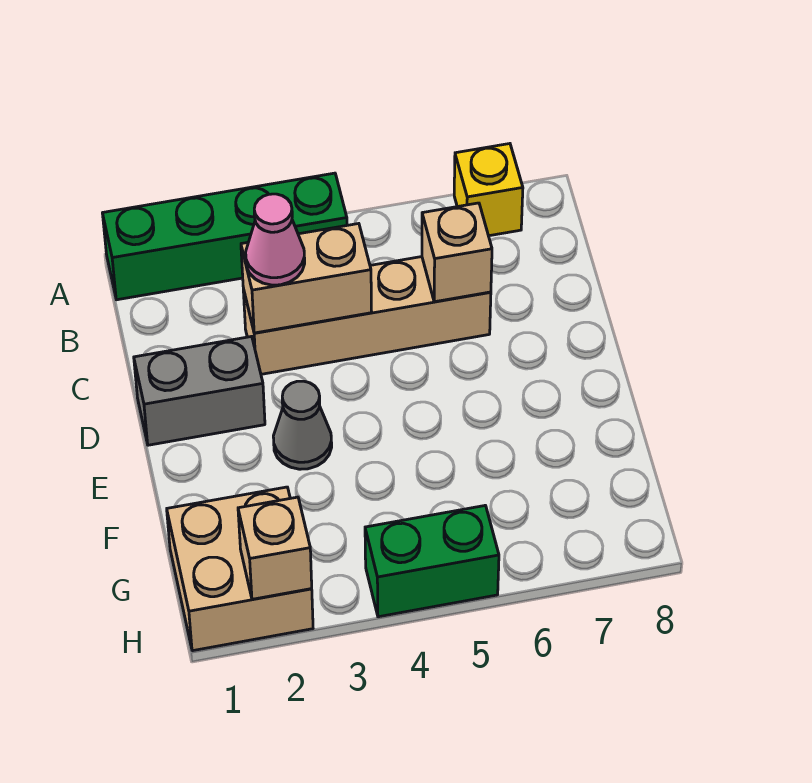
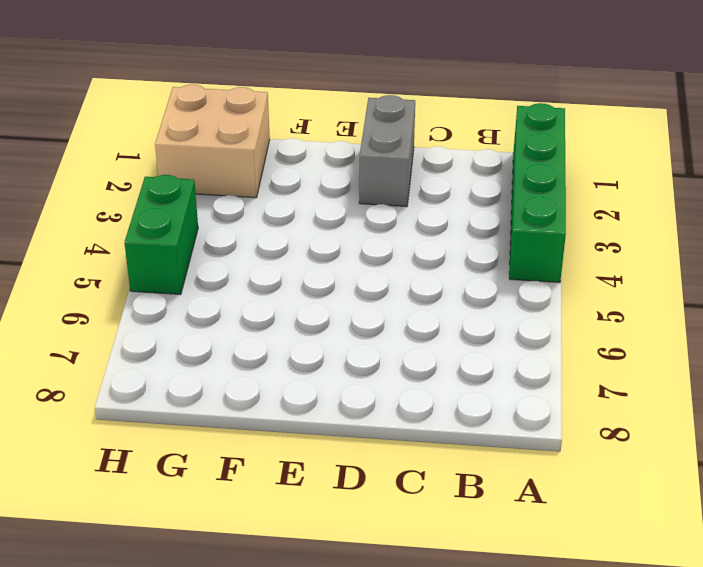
none -> yellow 1x1 brick [454,144,523,236]
none -> tan 1x4 brick [243,257,491,374]

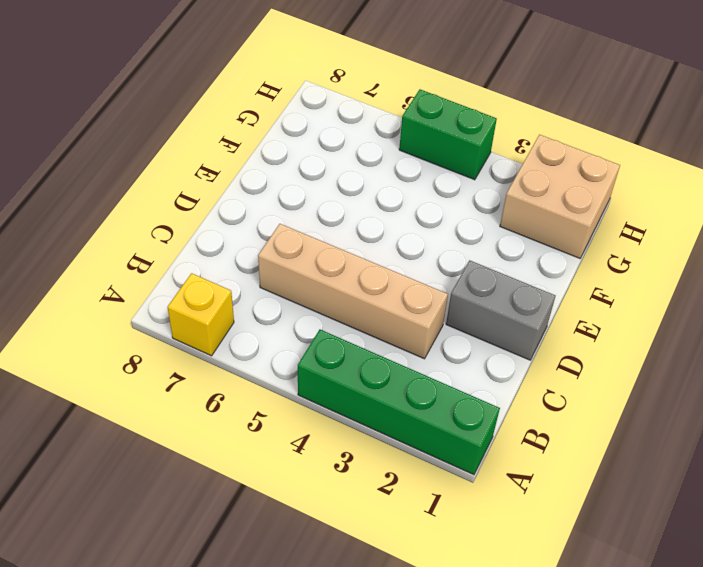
none -> grey 1x1 cone [273,381,332,469]
none -> tan 1x2 brick [241,224,372,333]

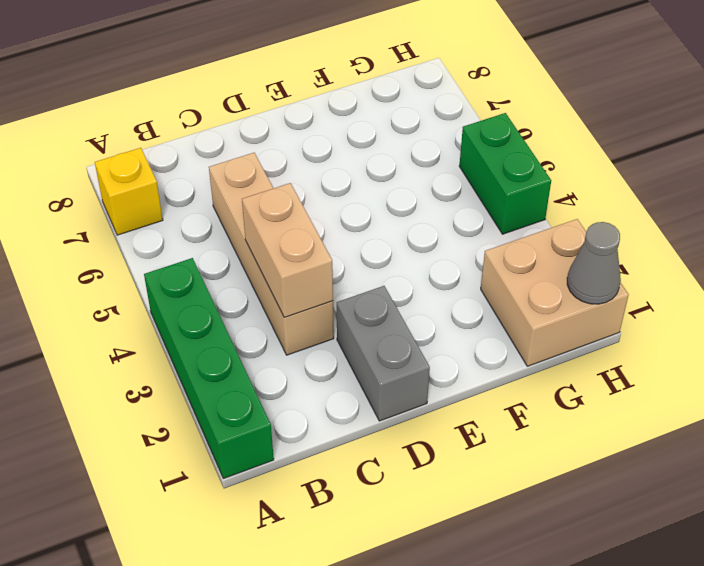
grey 1x1 cone [567,222,621,304] -> grey 1x1 cone moved to [273,381,332,469]
none -> tan 1x1 brick [422,203,492,302]
none -> tan 1x1 brick [238,497,312,599]

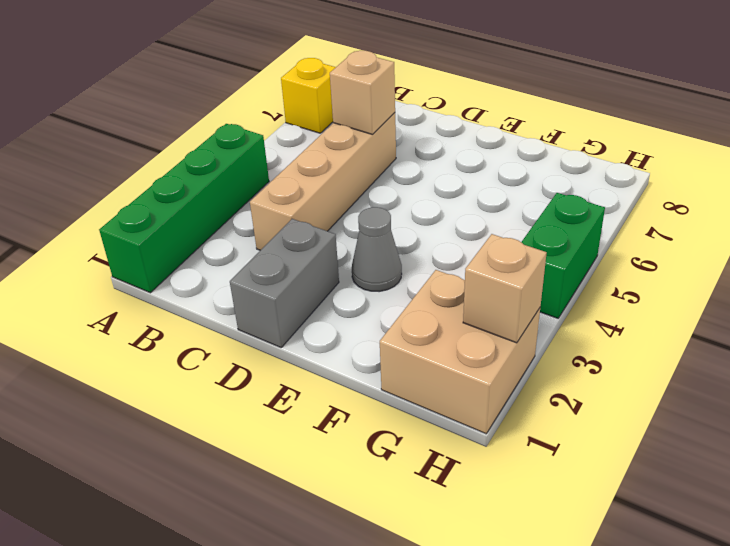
none -> tan 1x2 brick [241,224,372,333]
none -> pink 1x1 cone [246,194,305,285]

